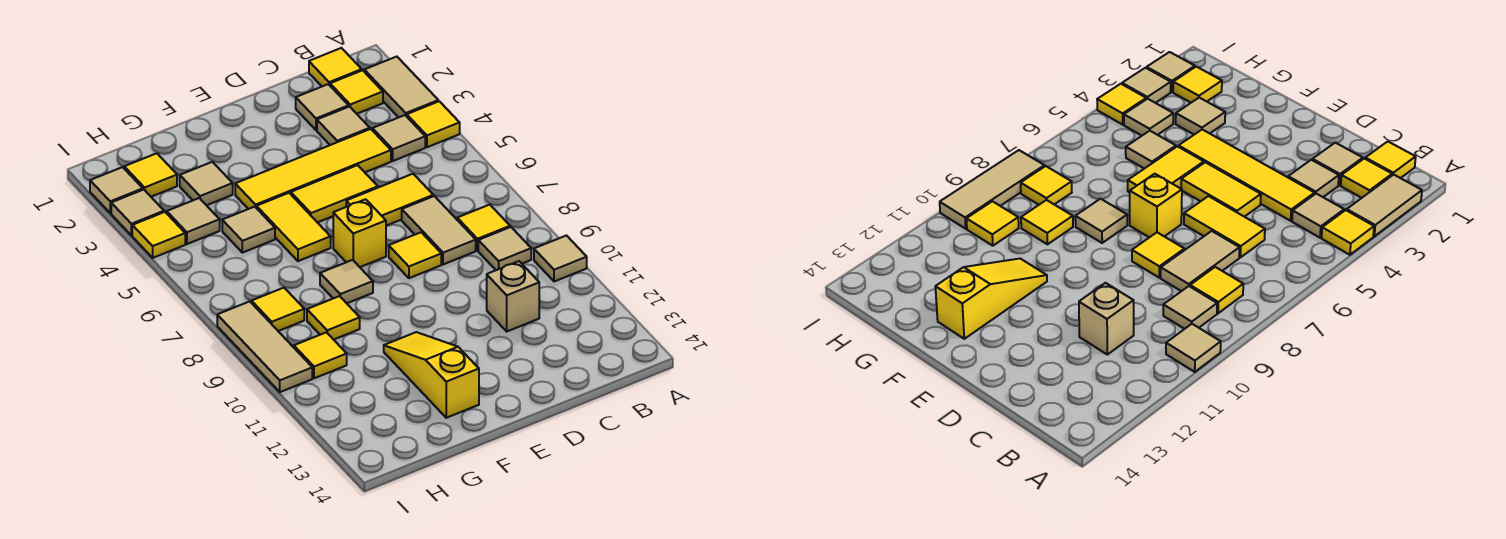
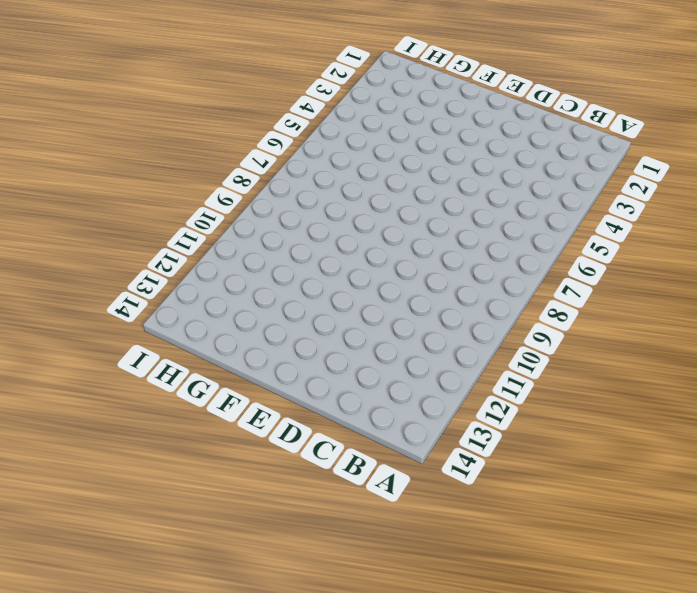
none -> tan 1x2 tile [364,57,438,117]
none -> yellow 1x1 tile [407,101,460,147]
none -> tan 1x1 tile [534,236,587,282]
none -> yellow 1x1 tile [309,48,362,86]

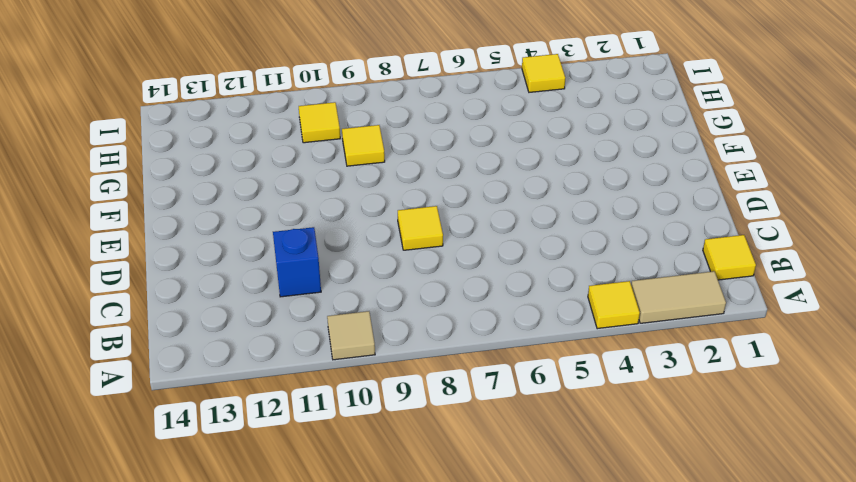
blue 1x1 brick [273,227,321,297] -> tan 1x1 brick [487,261,539,331]
none -> yellow 1x1 tile [330,70,383,114]
none -> tan 1x1 tile [372,115,425,161]
none -> yellow 1x1 tile [457,205,510,251]
none -> tan 1x1 tile [478,227,531,270]

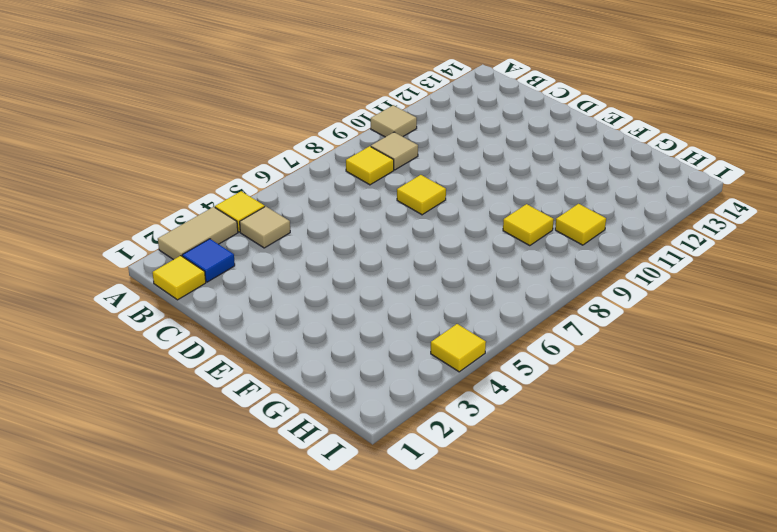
blue 1x1 tile [182,239,235,282] -> yellow 1x1 tile [330,70,383,114]
none -> tan 1x1 tile [296,84,349,130]
none -> tan 1x1 tile [317,107,370,145]
none -> yellow 1x4 tile [235,129,391,209]
none -> yellow 1x2 tile [346,174,433,226]

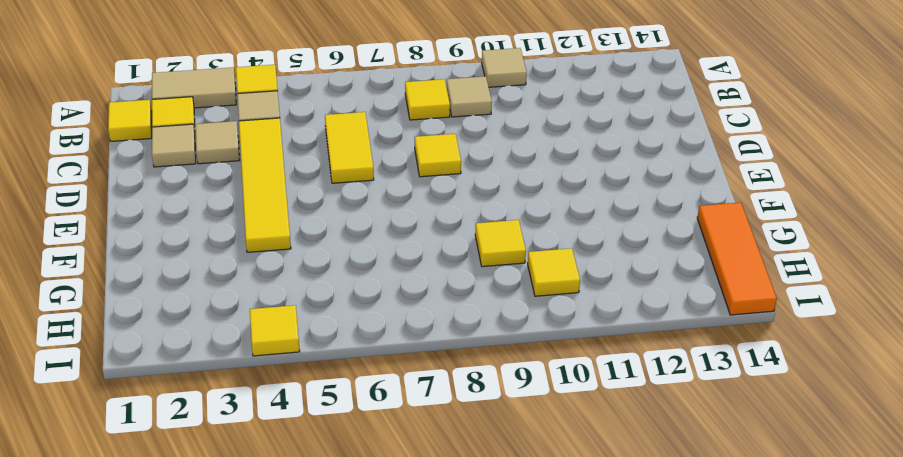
orange 1x3 tile [697,202,777,315] -> none
none -> tan 1x2 tile [402,196,476,264]
none -> tan 1x1 brick [487,261,539,331]
none -> yellow 1x2 tile [291,165,378,223]
none -> yellow 1x1 brick [333,199,386,267]

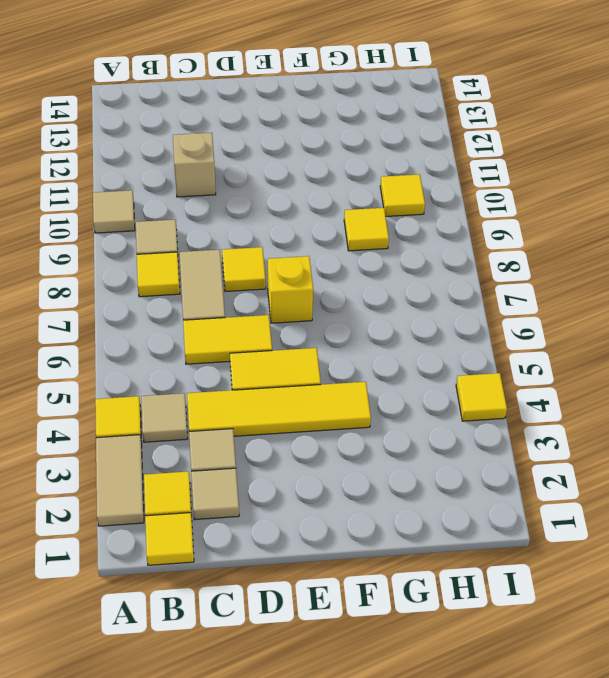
none -> yellow 1x2 tile [256,193,331,261]
none -> tan 1x1 tile [320,260,373,303]
none -> yellow 1x3 slope [384,332,479,418]
none -> tan 1x1 tile [180,162,233,205]

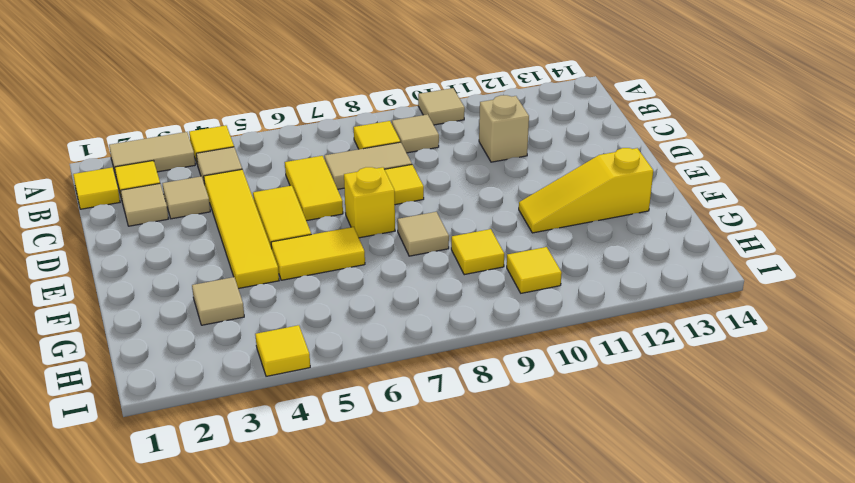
none -> tan 1x1 tile [222,207,275,253]
none -> yellow 1x1 tile [124,153,177,197]
none -> tan 1x1 tile [167,198,220,244]
none -> yellow 1x1 tile [252,288,304,331]

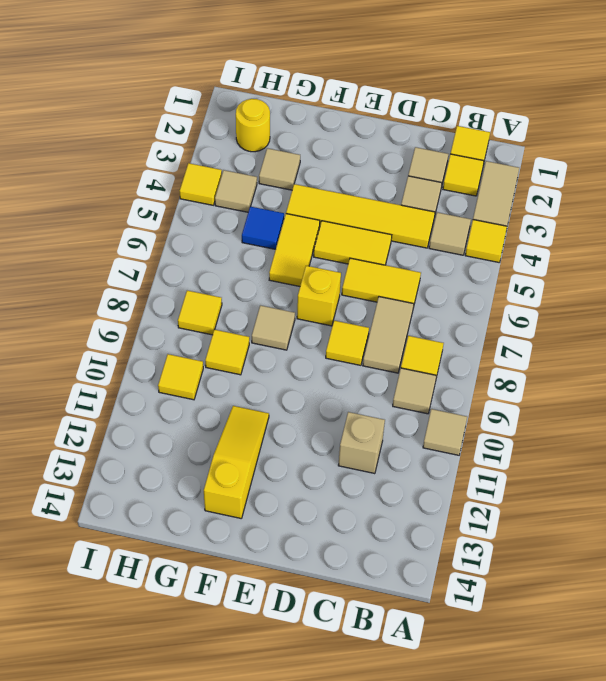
blue 1x1 tile [242,206,284,249] -> tan 1x1 tile [222,207,275,253]
yellow 1x1 round brick [236,99,270,152] -> yellow 1x1 tile [124,153,177,197]
none -> tan 1x1 tile [90,167,143,213]
none -> tan 1x1 tile [111,190,164,236]
none -> tan 1x3 tile [217,301,312,392]

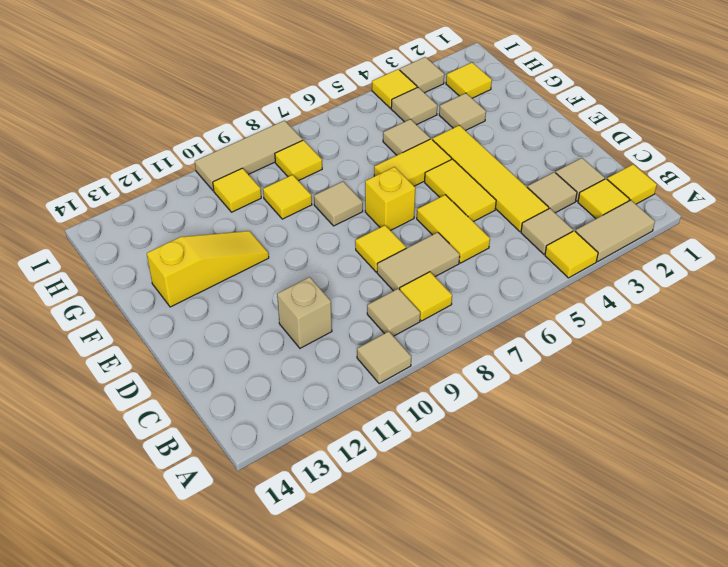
none -> tan 1x1 tile [90,167,143,213]

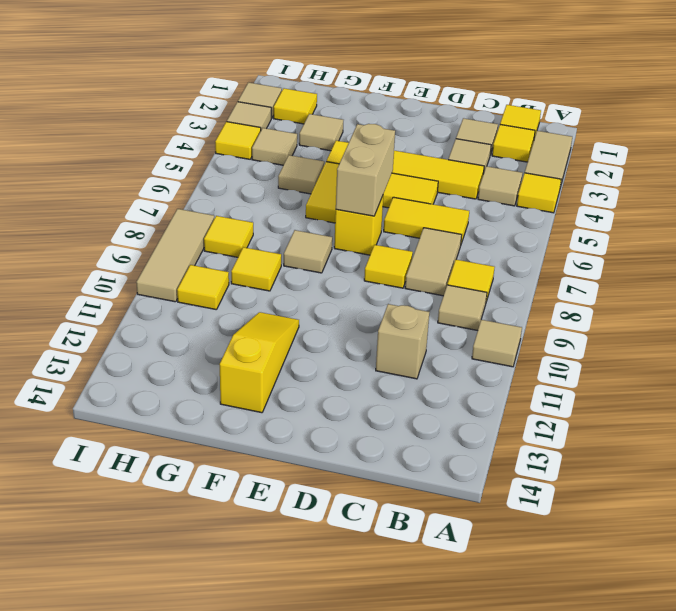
tan 1x2 brick [336,124,395,216] -> none

